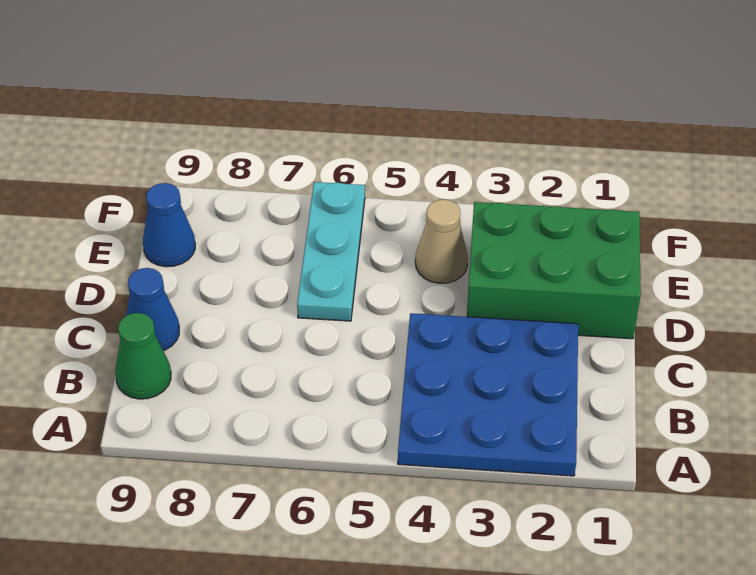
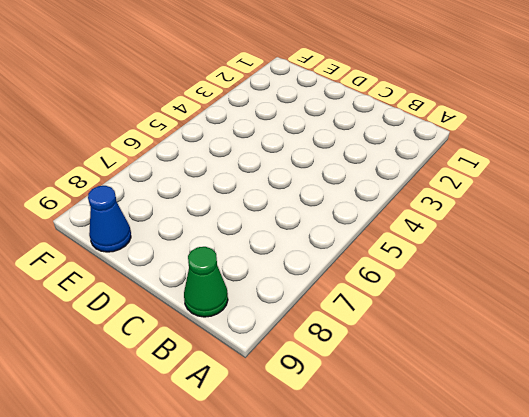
none -> blue 3x3 plate [398,313,578,476]
none -> blue 1x1 cone [126,268,179,351]

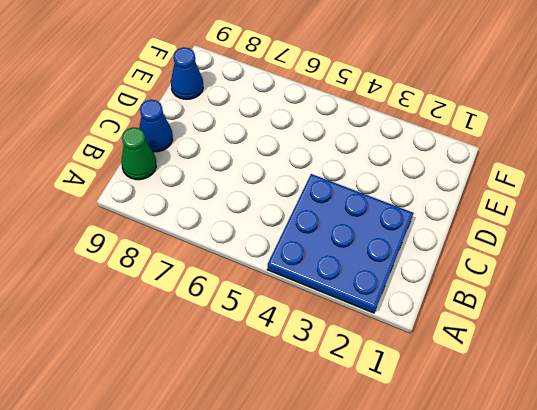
none -> green 2x3 brick [467,202,641,339]
none -> cyan 1x3 plate [297,182,365,321]

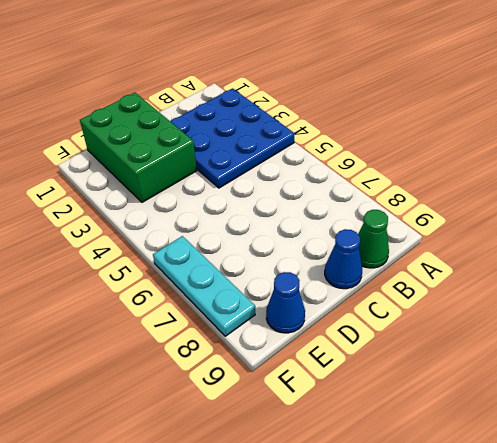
cyan 1x3 plate [153,236,255,336] -> cyan 1x3 plate turned to [297,182,365,321]
none -> tan 1x1 cone [415,200,468,283]

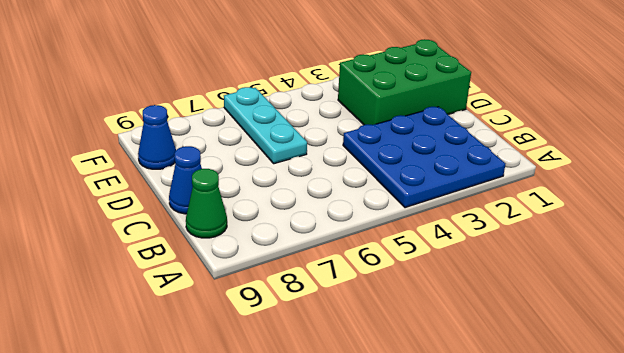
none -> tan 1x1 cone [415,200,468,283]

